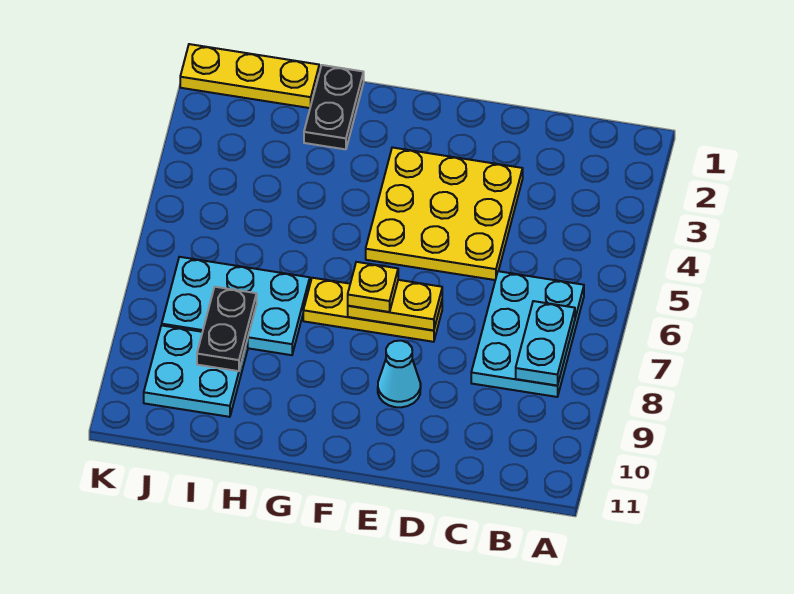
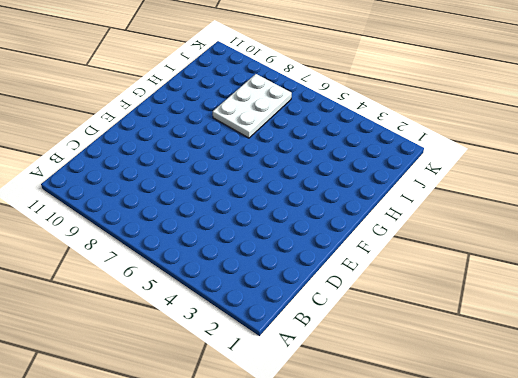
white 2x3 plate [213,74,292,138] -> cyan 2x3 plate [162,257,310,355]
none -> cyan 2x3 plate [471,271,584,397]
none -> yellow 3x3 plate [366,147,523,280]
none -> yellow 1x3 plate [303,278,442,342]

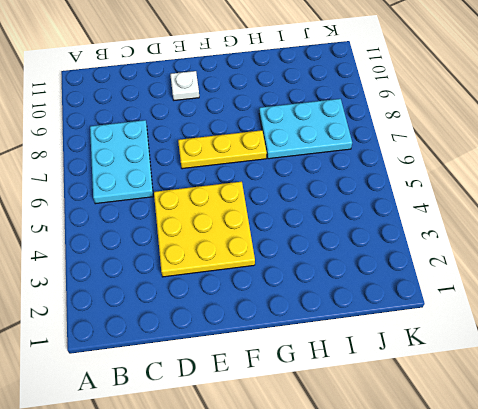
white 1x1 plate [170,71,199,100] -> none
none -> cyan 1x1 cone [378,341,421,407]
none -> black 1x2 plate [304,65,364,149]
none -> yellow 1x3 plate [180,44,319,108]

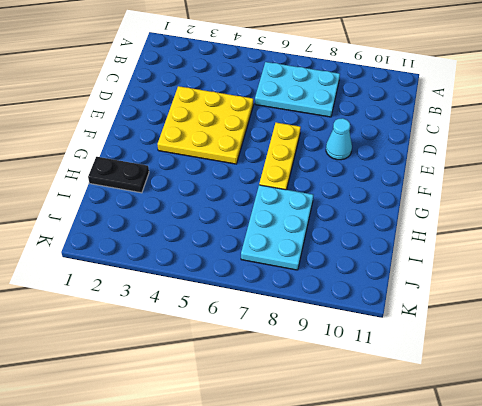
none -> yellow 1x3 plate [180,44,319,108]
none -> cyan 2x2 plate [144,325,248,417]
none -> cyan 1x2 plate [516,301,575,386]

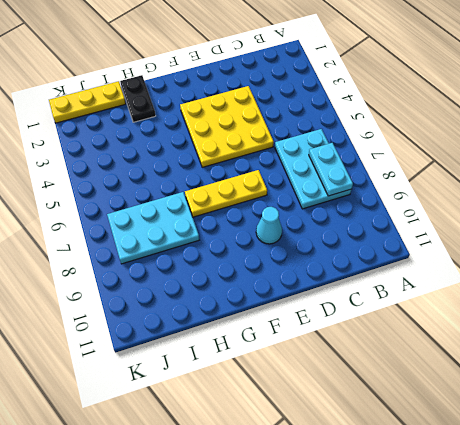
none -> cyan 2x2 plate [144,325,248,417]
none -> yellow 1x2 plate [348,280,442,330]
none -> black 1x2 plate [197,287,257,371]

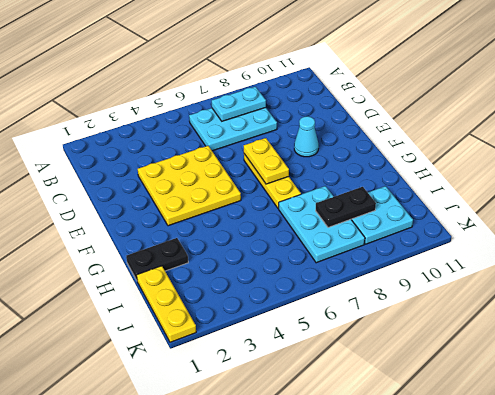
none -> yellow 1x1 plate [348,262,398,312]

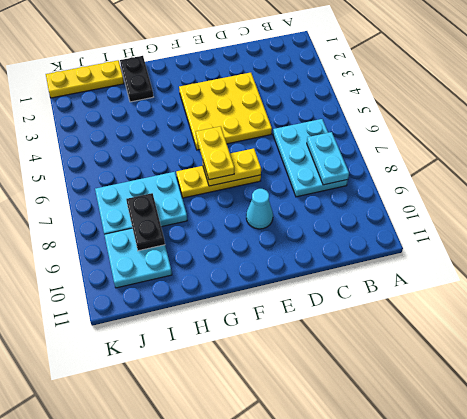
yellow 1x2 plate [196,126,234,180] -> yellow 1x1 plate [348,262,398,312]

